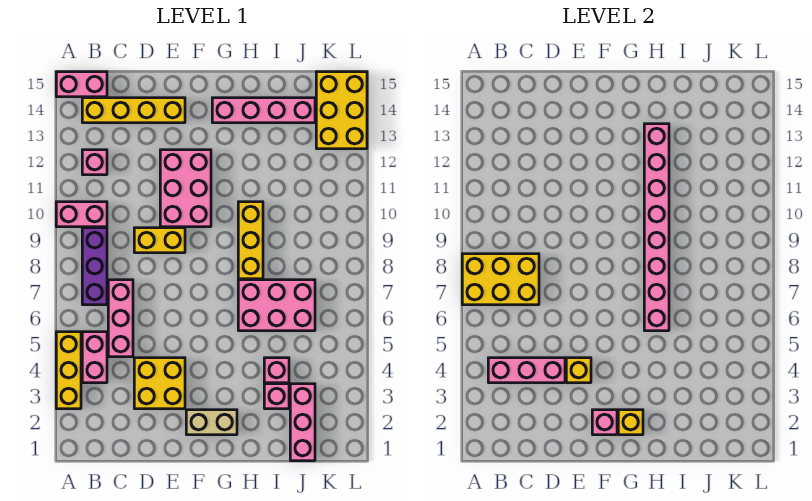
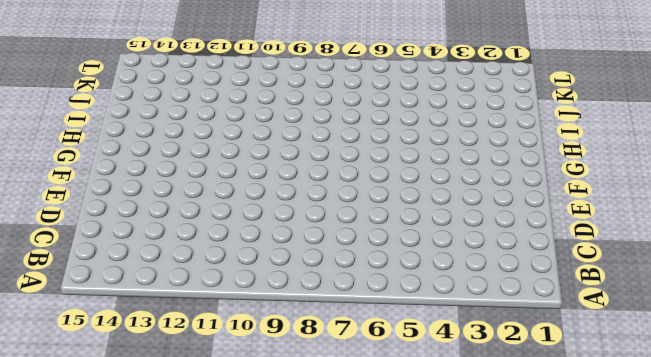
none -> yellow 1x3 brick [56,332,81,409]
none -> pink 1x2 brick [56,202,107,227]
none -> pink 1x2 brick [56,72,107,97]

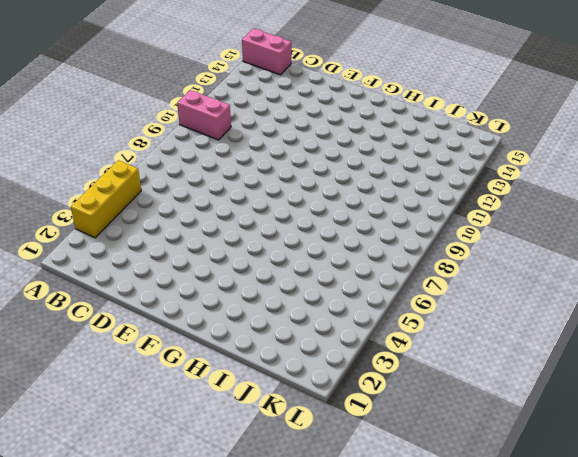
none -> pink 1x2 brick [82,332,107,383]
none -> purple 1x3 brick [82,228,107,305]
none -> pink 1x1 brick [82,150,107,175]

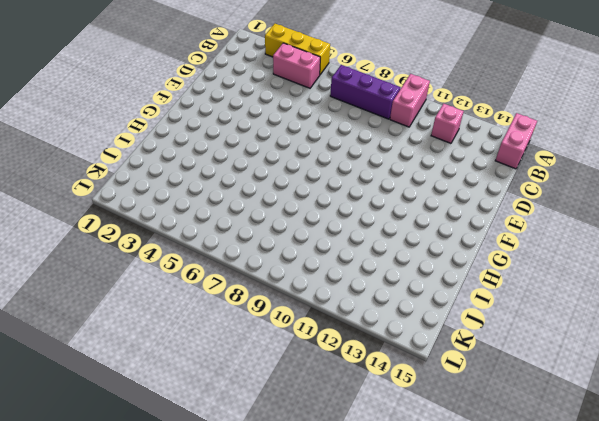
none -> yellow 1x4 brick [82,98,185,123]
none -> pink 1x3 brick [108,280,133,357]
none -> yellow 2x2 brick [134,358,185,409]

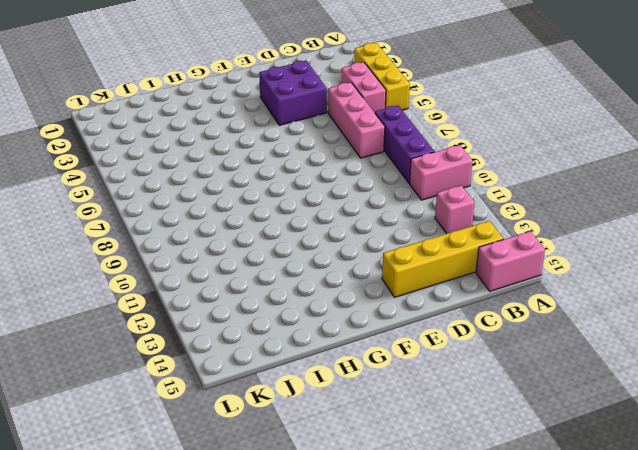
purple 2x2 brick [259,61,327,125] -> yellow 2x2 brick [134,358,185,409]
none -> yellow 1x2 brick [134,228,185,253]
none -> pink 2x3 brick [160,150,211,227]
none -> tan 1x2 brick [186,410,237,435]

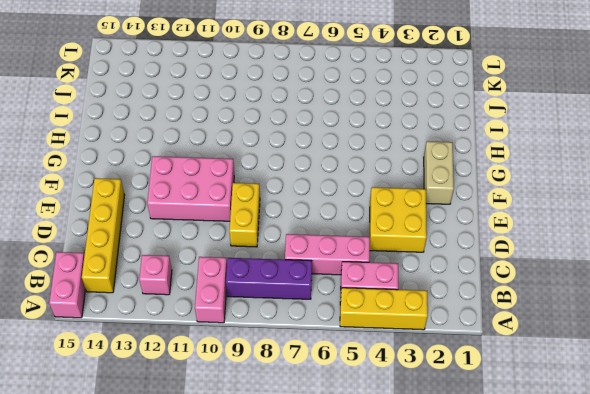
none -> pink 1x4 brick [212,98,315,123]
none -> pink 2x3 brick [238,280,315,331]
none -> yellow 1x3 brick [238,202,263,279]

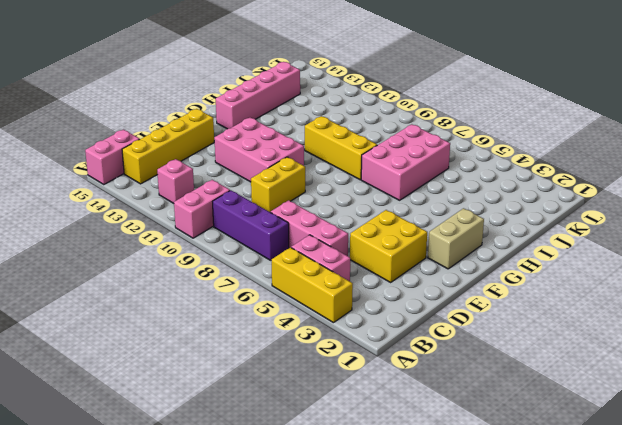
none -> pink 1x1 brick [264,384,289,409]
none -> pink 1x1 brick [264,358,289,383]
none -> pink 1x3 brick [290,384,315,461]

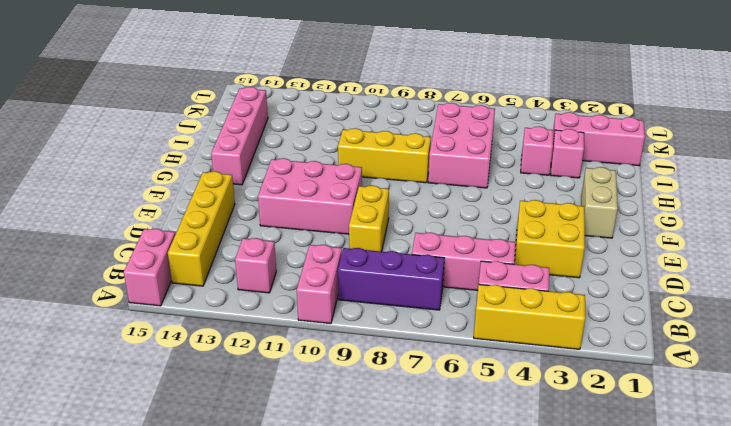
none -> yellow 2x3 brick [316,72,367,149]
none -> yellow 2x3 brick [462,254,539,305]
none -> pink 1x3 brick [488,358,565,383]

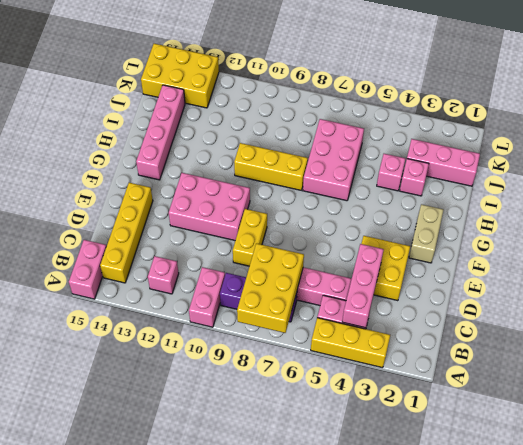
none -> yellow 1x1 brick [566,358,591,383]
none -> pink 1x1 brick [592,410,617,435]
none -> yellow 1x1 brick [618,410,643,435]

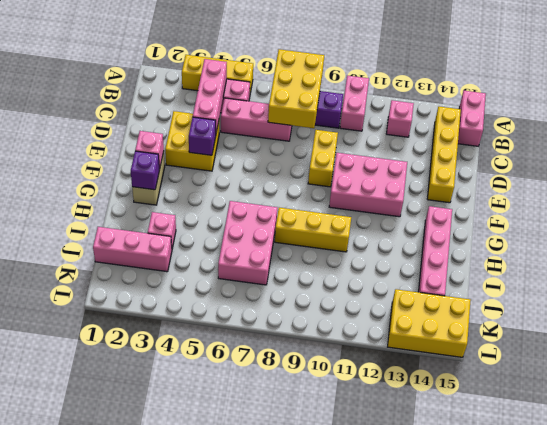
purple 1x1 brick [189,117,216,155] -> yellow 1x1 brick [566,358,591,383]
purple 1x1 brick [131,151,159,190] -> yellow 1x1 brick [618,410,643,435]
none -> pink 1x1 brick [264,358,289,383]
none -> pink 1x8 brick [644,124,669,331]

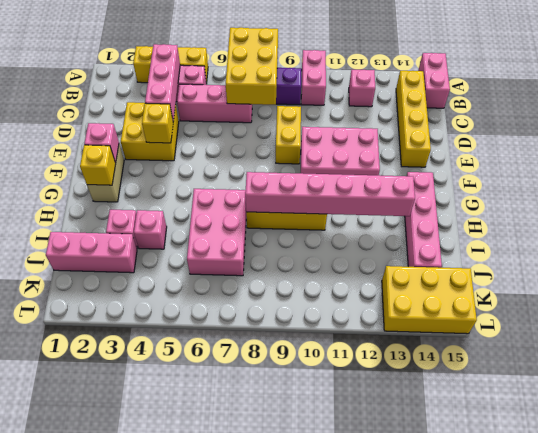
pink 1x6 brick [245,172,415,216] -> pink 1x8 brick [644,124,669,331]

